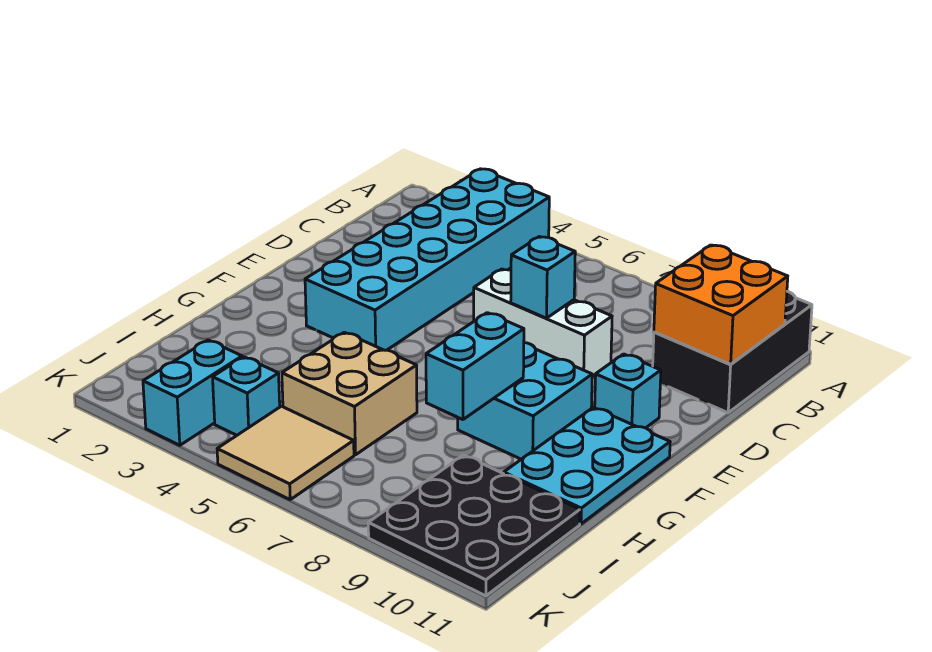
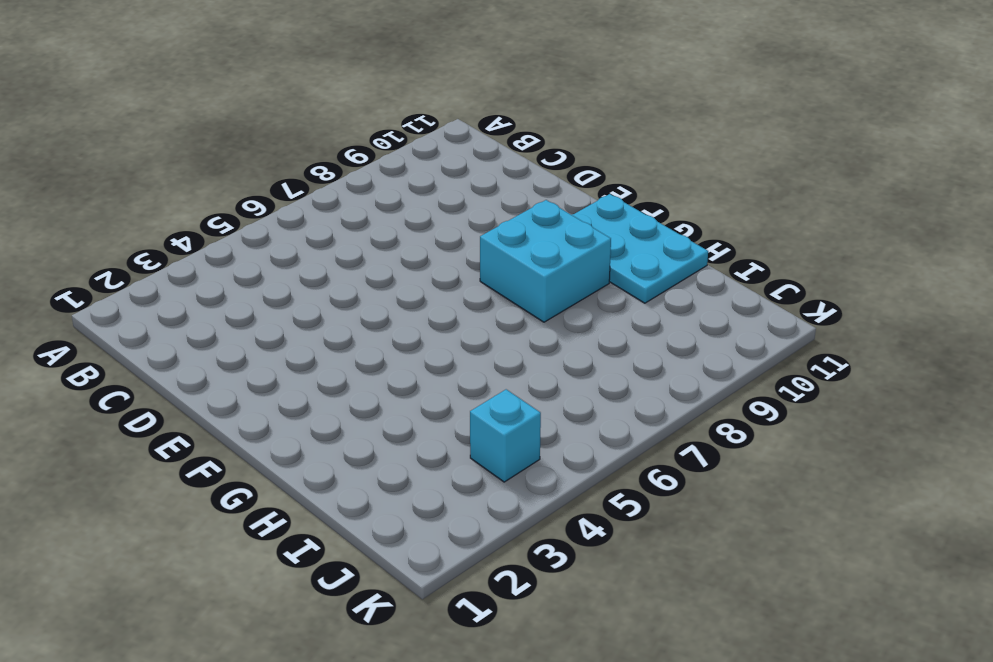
none -> cyan 2x6 brick [305,169,549,350]
none -> black 2x3 brick [653,292,812,413]
none -> white 1x3 brick [474,269,612,376]

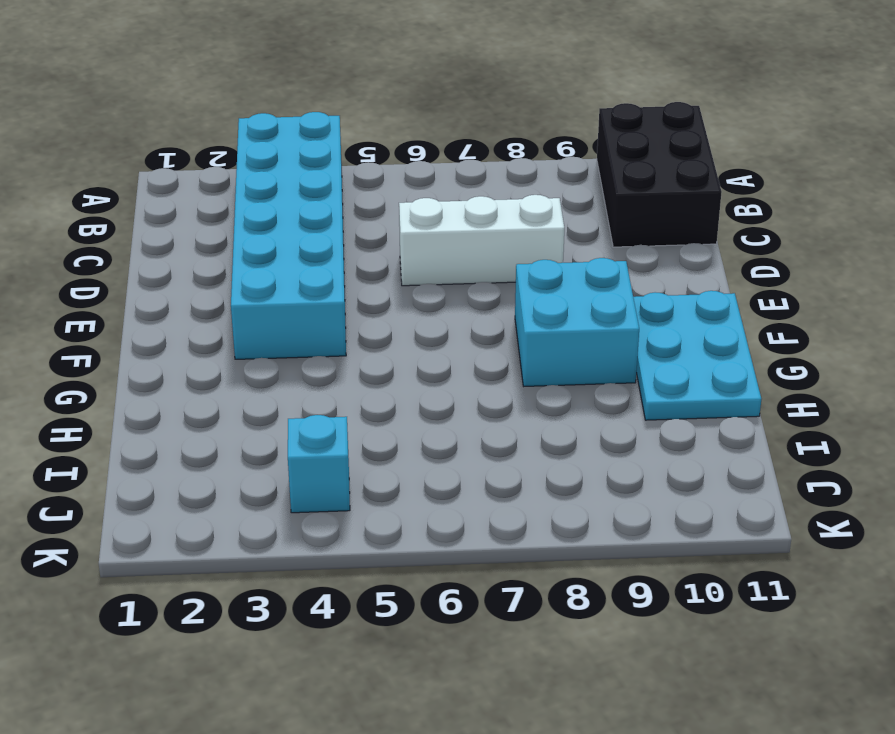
none -> cyan 1x1 brick [595,354,661,428]
none -> tan 2x2 brick [282,332,417,455]
none -> black 3x3 plate [368,455,580,596]

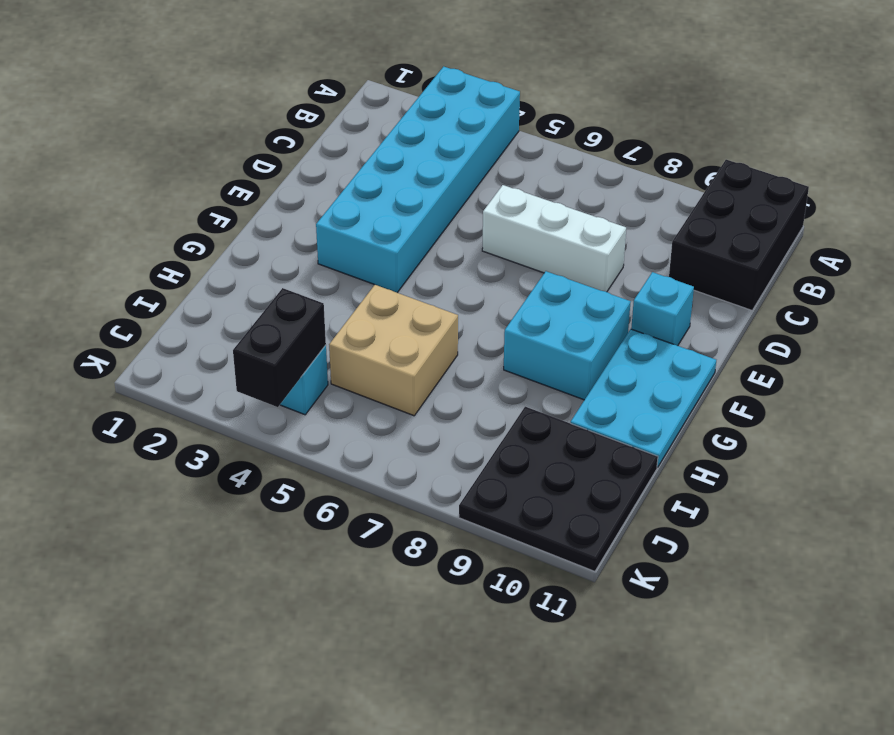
black 1x2 brick [233,288,326,407] -> none
none -> cyan 1x2 brick [143,340,242,445]
none -> tan 2x2 tile [217,406,354,499]
none -> orange 2x2 brick [654,245,788,364]

